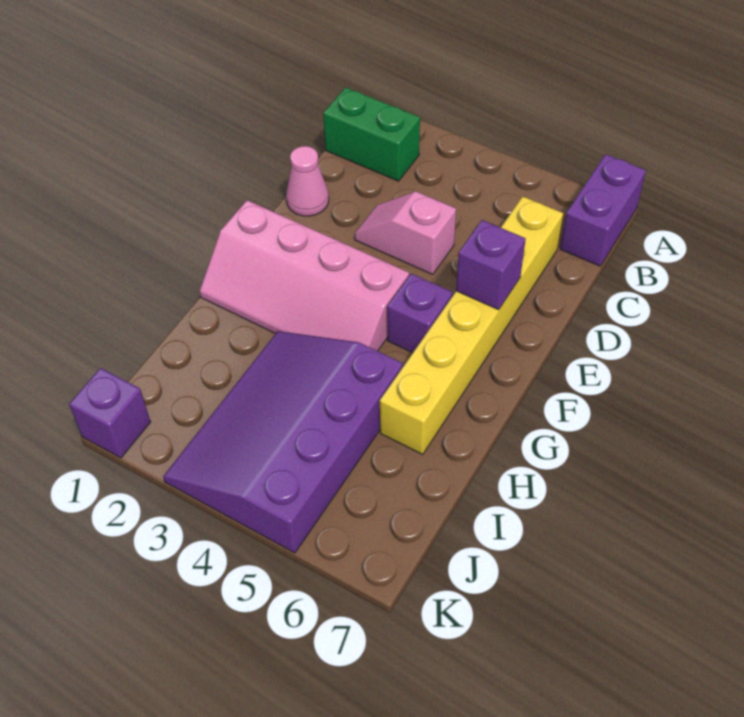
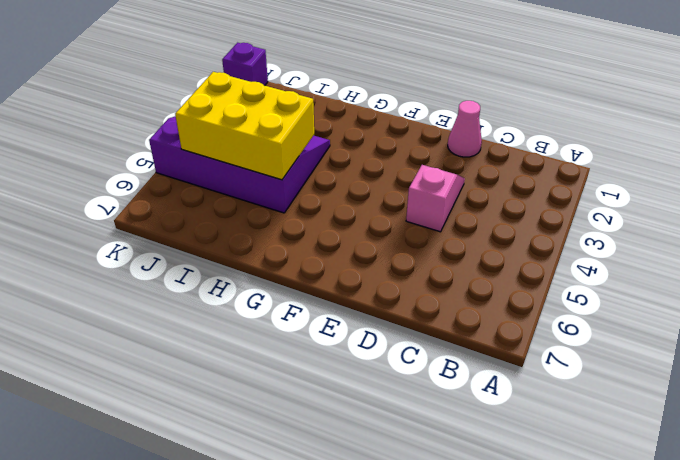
yellow 2x3 brick [175,72,314,180] -> none
none -> purple 1x2 brick [560,154,646,266]
none -> green 1x2 brick [323,87,420,181]

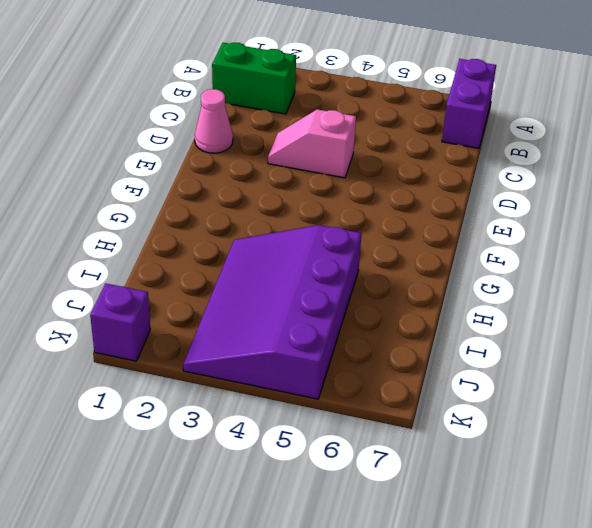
none -> yellow 1x6 brick [380,197,563,455]
none -> pink 2x4 slope [200,200,409,351]

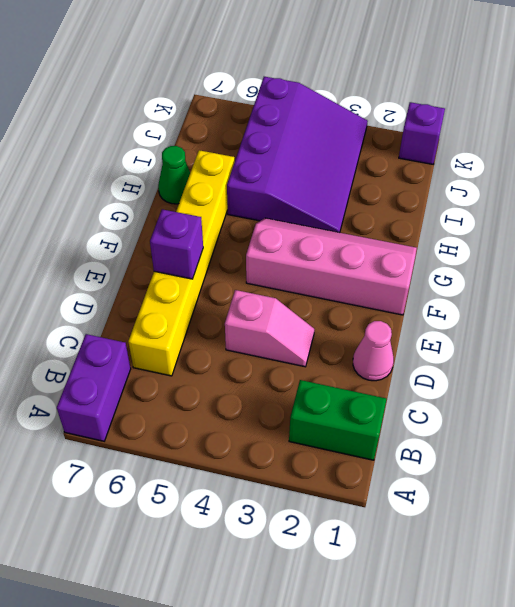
green 1x1 cone [158,146,190,204] -> none
none -> purple 1x1 brick [387,274,453,353]

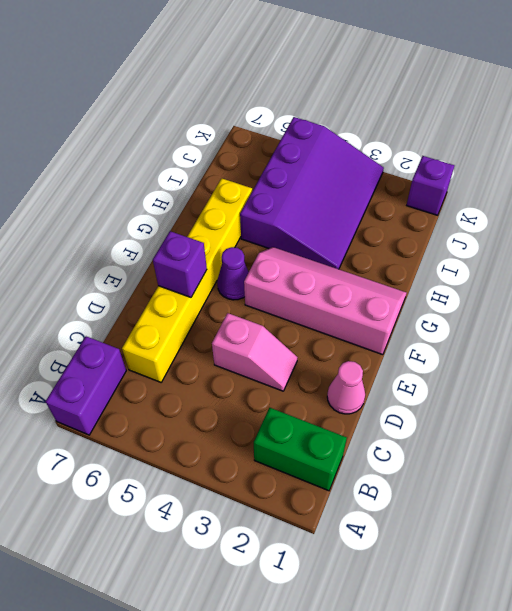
purple 1x1 cone [217,247,249,300] -> purple 1x1 brick [387,274,453,353]

